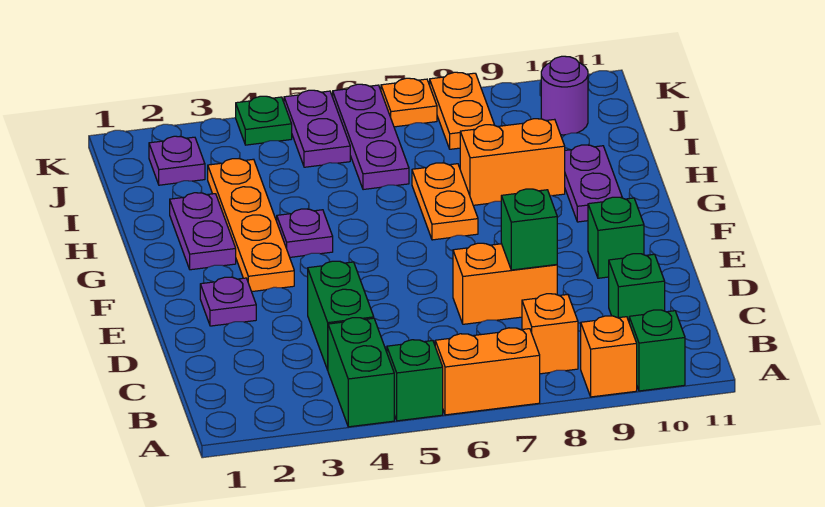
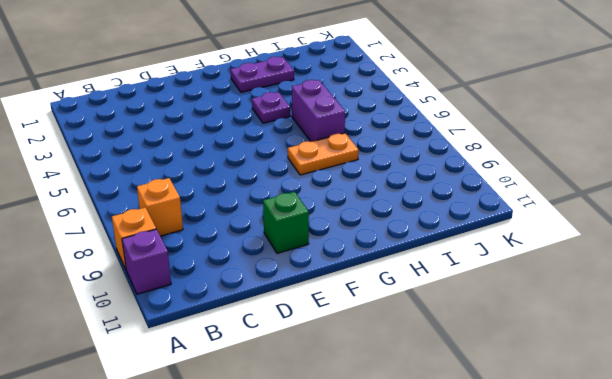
purple 1x1 brick [122,229,171,294] -> green 1x1 brick [629,310,685,391]
purple 1x2 brick [292,80,345,142] -> none
none -> green 1x2 brick [328,318,394,427]
none -> green 1x1 brick [387,340,443,421]
none -> orange 1x2 brick [435,328,540,415]

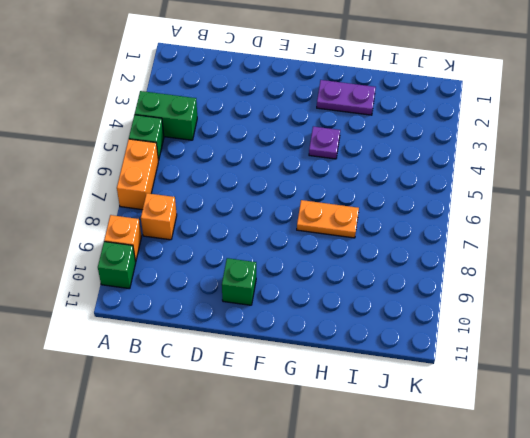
none -> green 1x2 brick [308,261,374,370]
none -> green 1x1 brick [609,254,665,321]
none -> orange 1x2 brick [453,243,557,324]

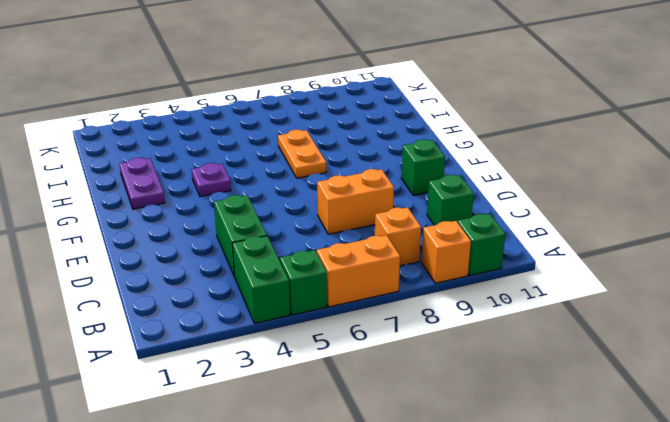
none -> purple 1x1 plate [200,277,256,326]
none -> orange 1x4 plate [208,159,294,292]
none -> purple 1x2 plate [565,145,622,222]

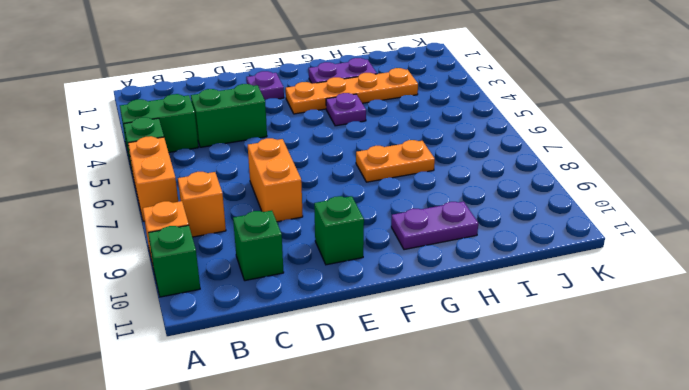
none -> orange 1x2 brick [460,119,565,205]
none -> purple 1x3 plate [333,84,409,190]
none -> purple 1x1 plate [149,136,205,185]

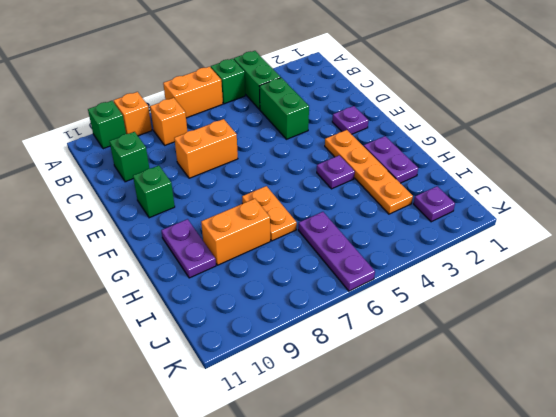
none -> purple 1x2 plate [284,90,350,167]
none -> orange 1x2 plate [430,72,494,149]
none -> purple 1x1 round brick [541,56,588,135]

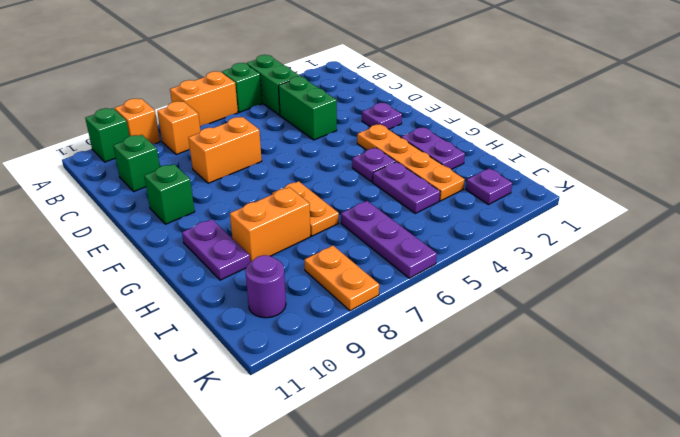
purple 1x2 plate [373,162,440,213] -> purple 1x2 plate moved to [284,90,350,167]
none -> green 1x1 plate [236,96,292,145]
none -> orange 1x1 plate [381,78,437,127]
none -> green 1x1 brick [501,189,557,270]

